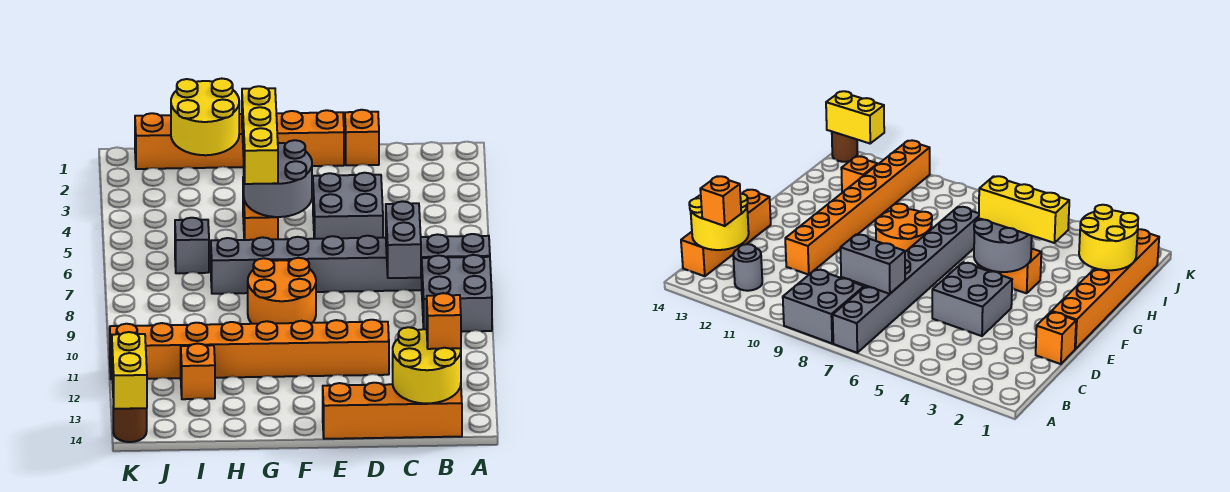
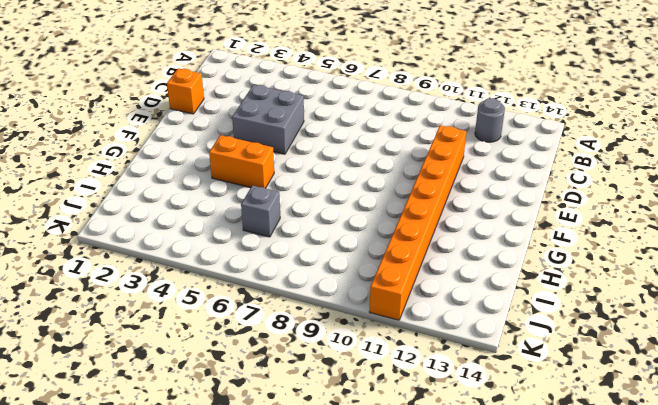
none -> grey 1x8 brick [211,234,490,294]
none -> grey 2x2 brick [422,255,492,332]
none -> orange 1x4 brick [323,383,462,439]

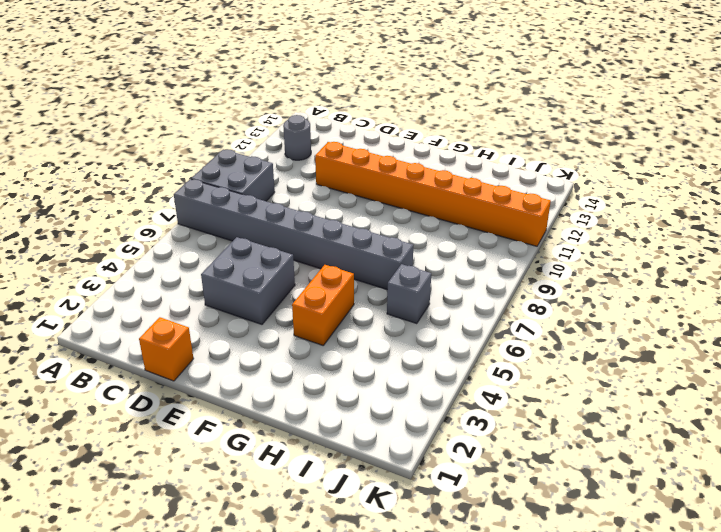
none -> orange 1x4 brick [323,383,462,439]
none -> orange 1x6 brick [135,110,344,169]
none -> orange 2x2 round brick [248,258,316,324]

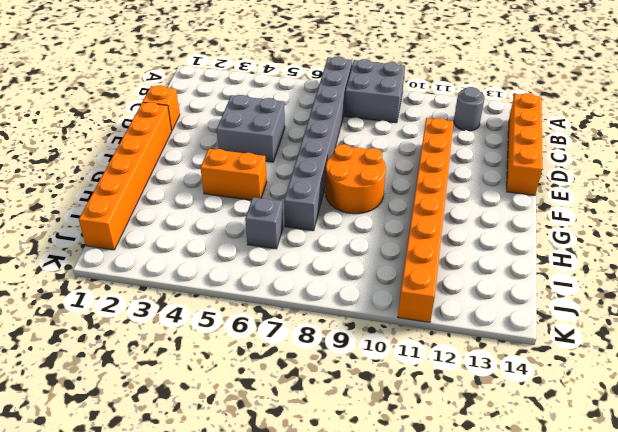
none -> orange 1x1 brick [181,344,215,399]
none -> brown 1x1 round brick [113,405,147,442]
none -> yellow 2x2 round brick [393,327,461,403]

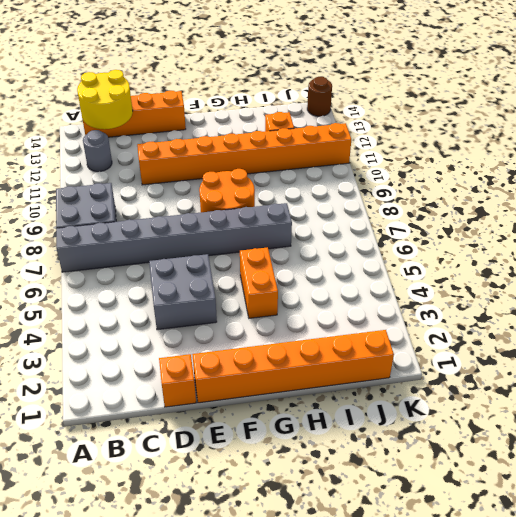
none -> grey 1x1 brick [175,218,209,273]
none -> grey 1x2 brick [386,201,421,278]
none -> grey 2x2 round brick [244,140,312,217]

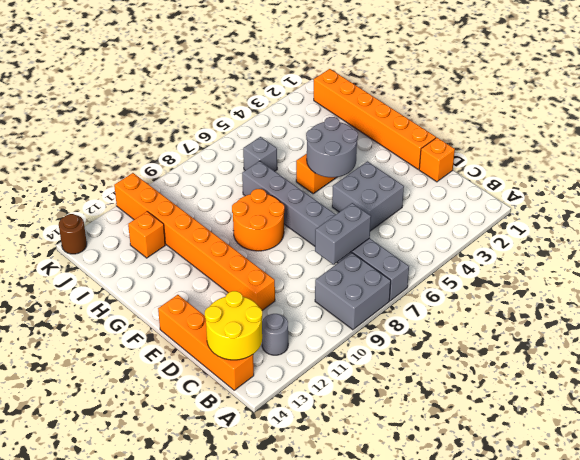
none -> yellow 2x2 round brick [171,79,239,155]
none -> yellow 1x2 brick [112,332,147,409]
none -> orange 1x1 brick [427,293,461,349]

